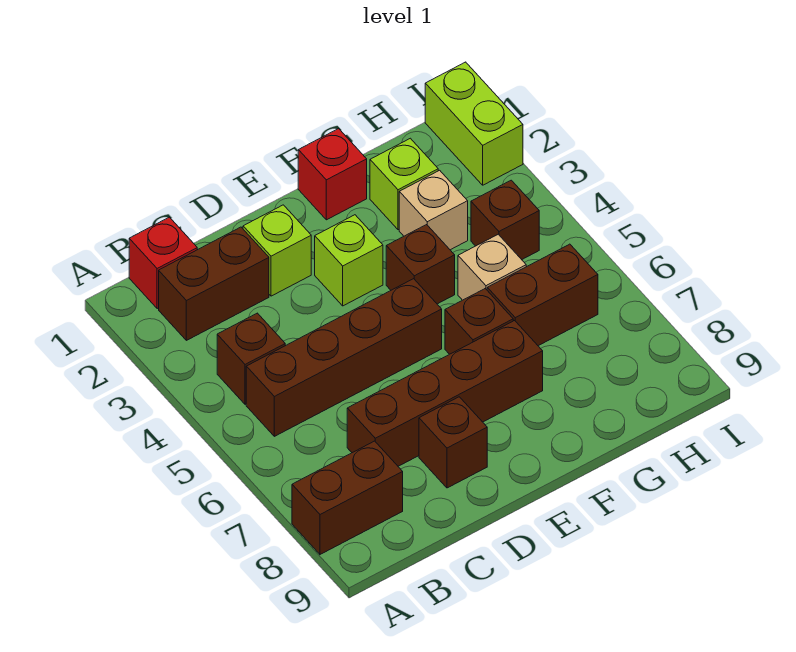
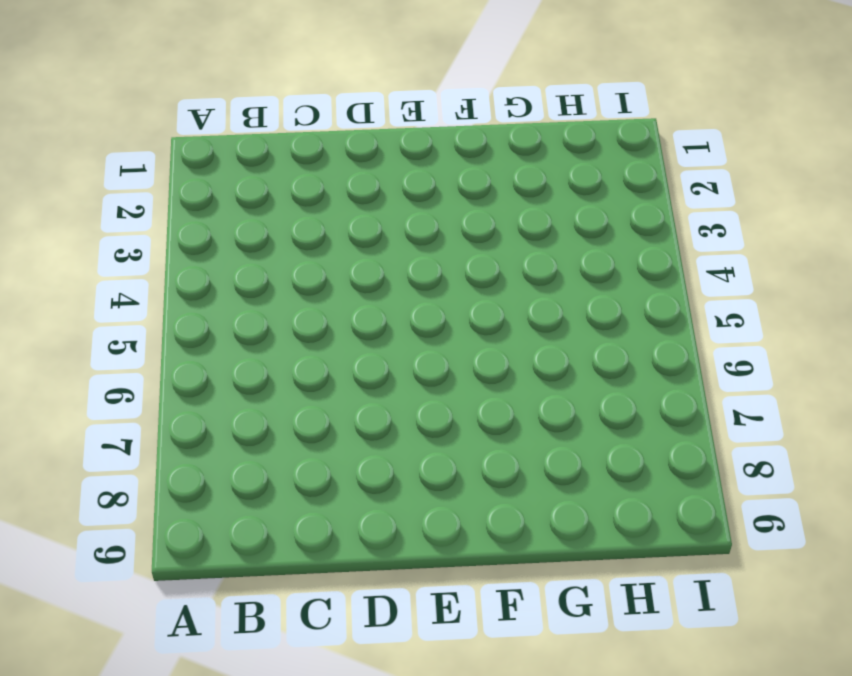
none -> brown 1x2 brick [292,441,403,554]
none -> red 1x1 brick [129,217,197,309]
none -> brown 1x2 brick [159,227,269,340]

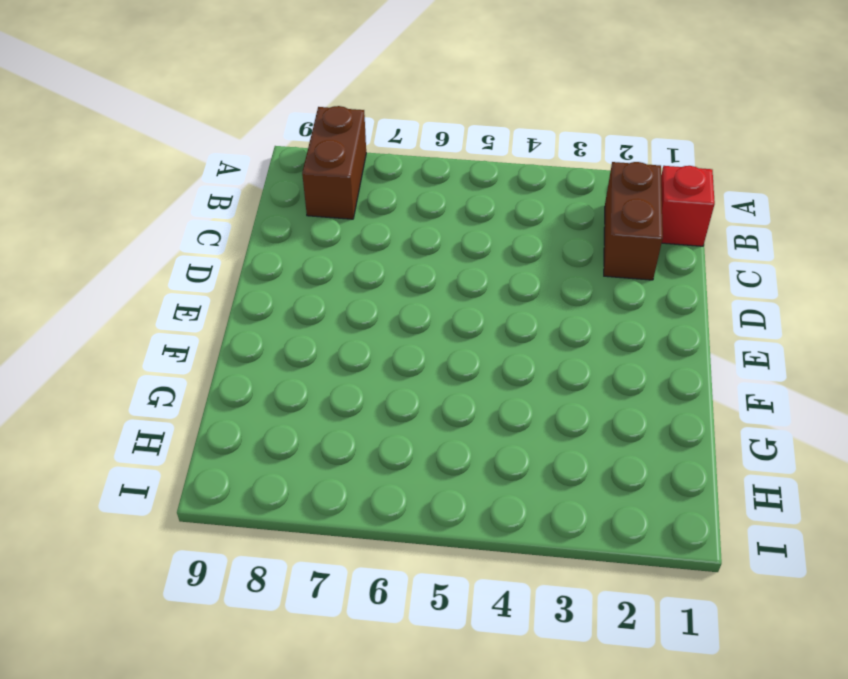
none -> brown 1x1 brick [217,313,285,404]
none -> brown 1x4 brick [246,279,442,436]
none -> brown 1x4 brick [347,321,543,466]

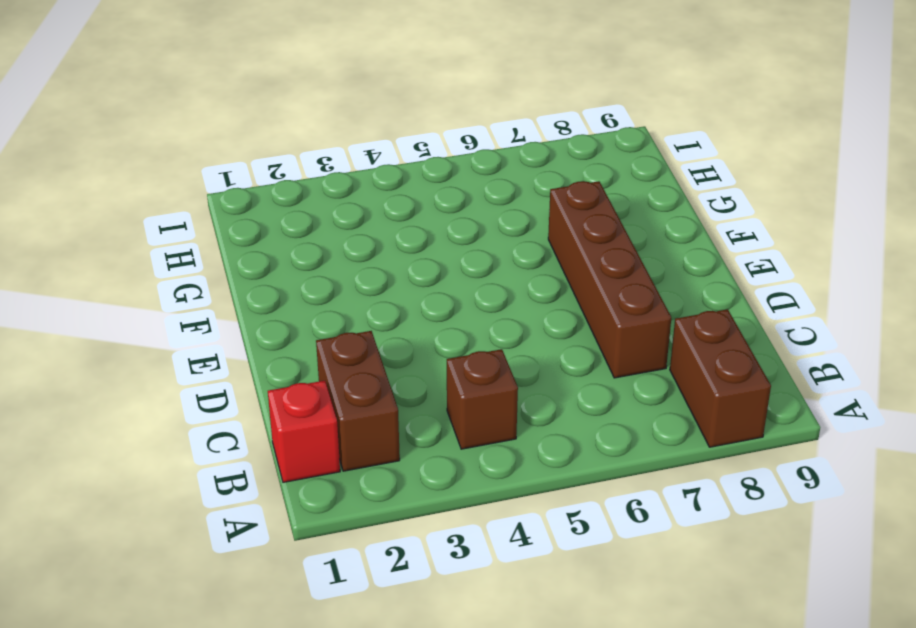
none -> brown 1x4 brick [246,279,442,436]
none -> lime 1x1 brick [243,205,311,296]
none -> brown 1x1 brick [419,397,487,488]

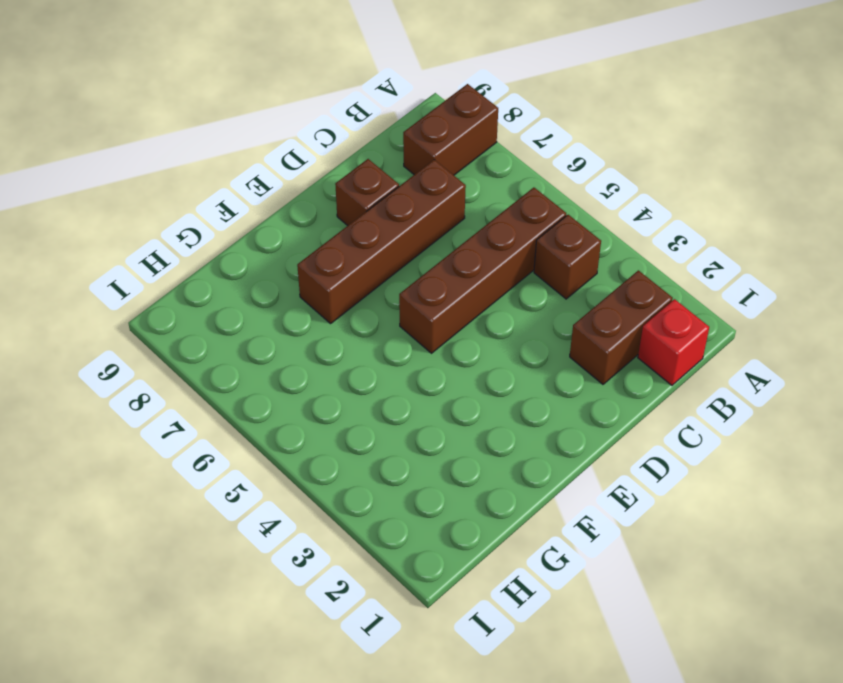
none -> lime 1x1 brick [243,205,311,296]
none -> lime 1x1 brick [315,215,383,306]
none -> red 1x1 brick [298,129,367,220]

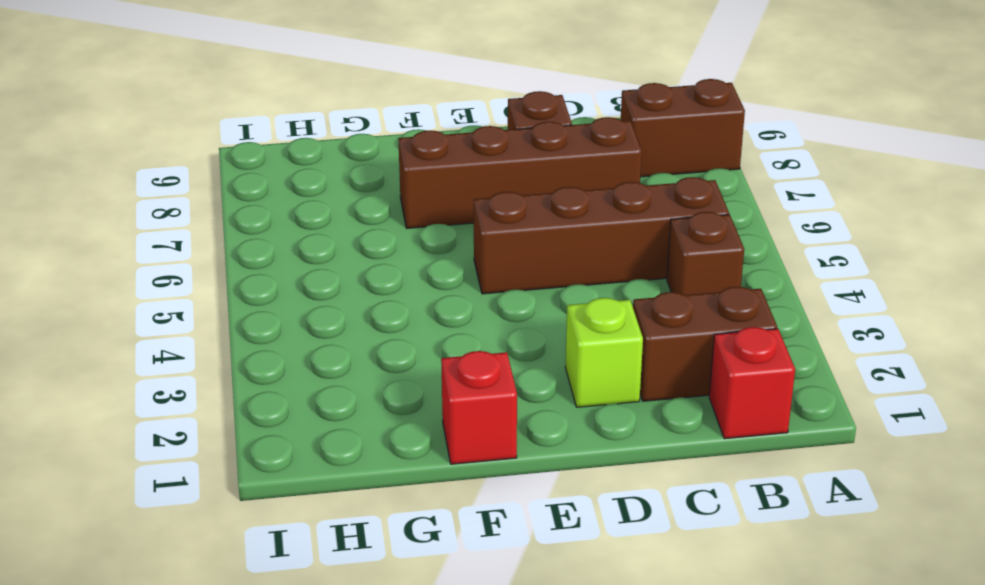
none -> lime 1x1 brick [315,215,383,306]
none -> brown 1x1 brick [386,225,455,304]
none -> brown 1x1 brick [445,289,513,354]

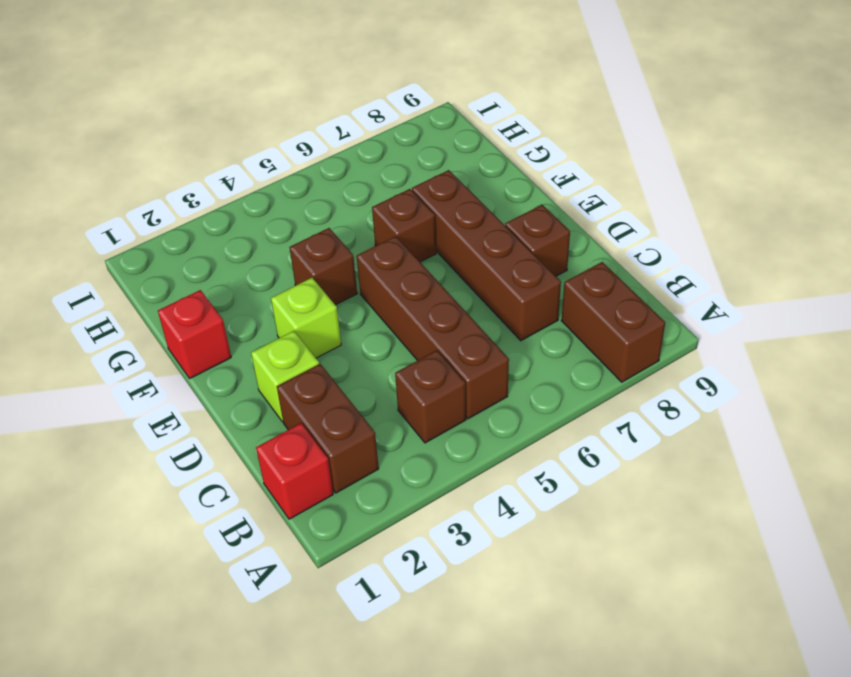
none -> lime 1x1 brick [370,138,438,230]
none -> tan 1x1 brick [399,170,468,250]
none -> tan 1x1 brick [458,234,526,300]

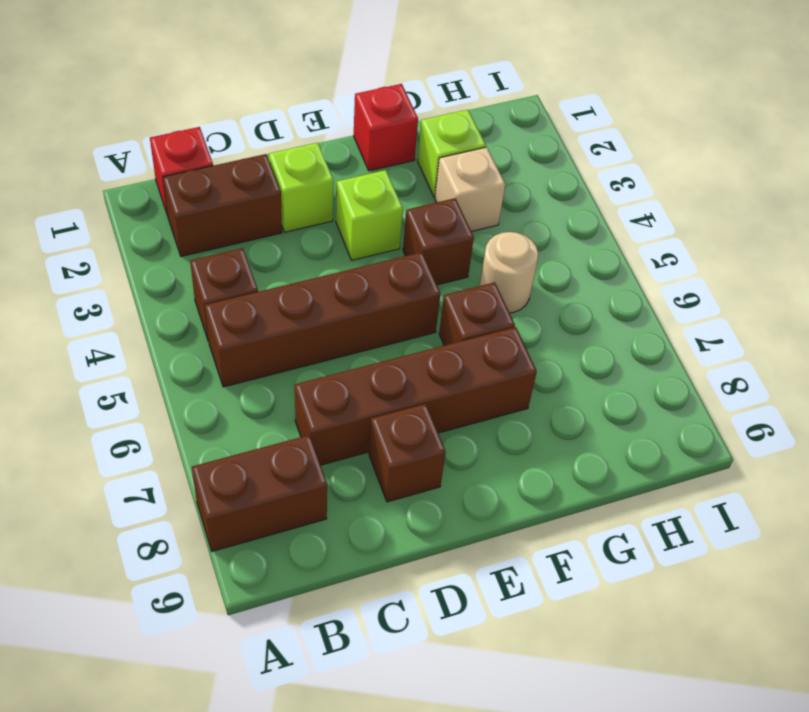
tan 1x1 round brick [480,232,538,313] -> tan 1x1 brick [458,234,526,300]
none -> brown 1x2 brick [487,244,598,346]
none -> brown 1x1 brick [471,180,539,260]
none -> lime 1x2 brick [425,62,523,185]

